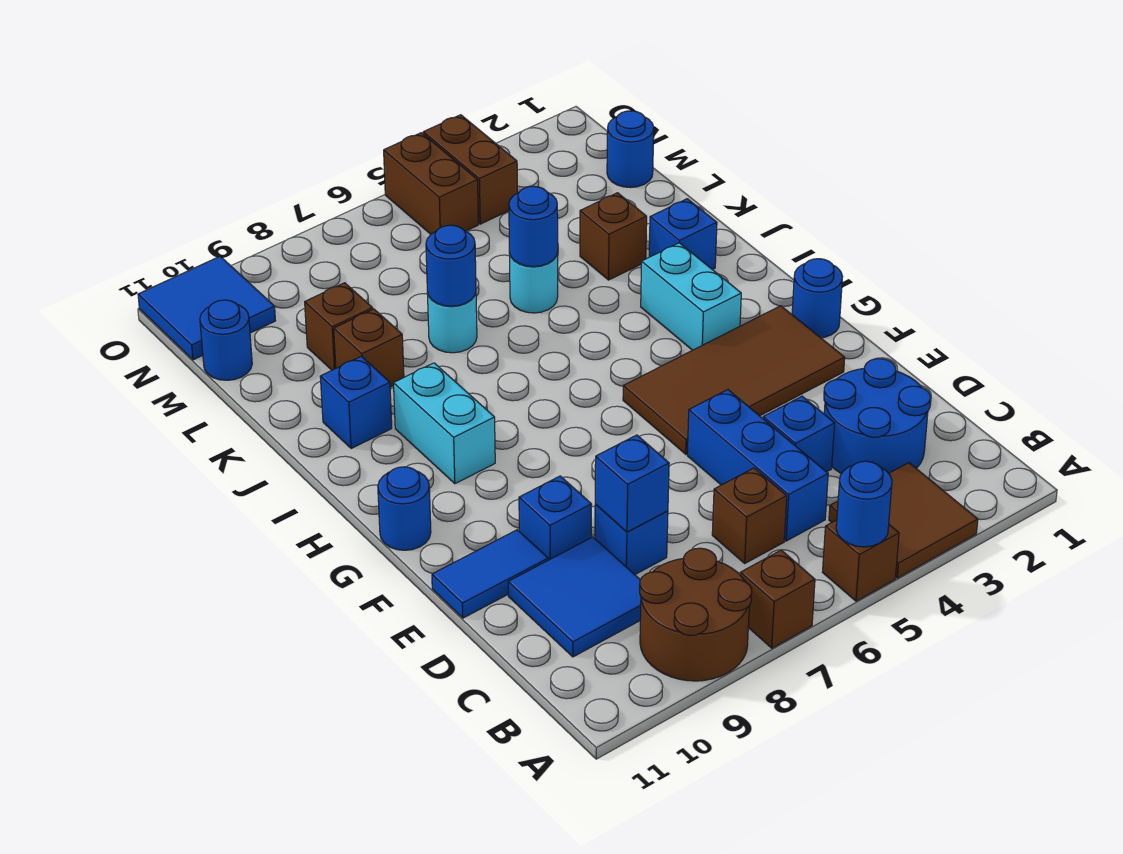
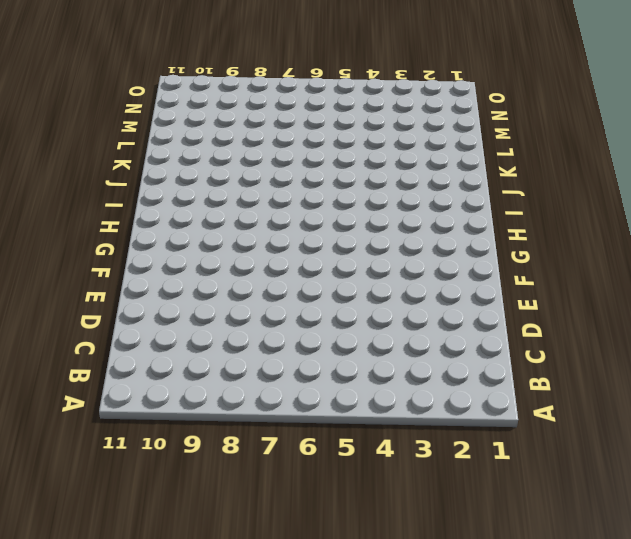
none -> brown 2x2 tile [829,463,978,578]
none -> brown 1x1 brick [823,520,899,601]
none -> brown 1x1 brick [740,550,815,648]
none -> brown 2x2 round brick [640,548,752,681]

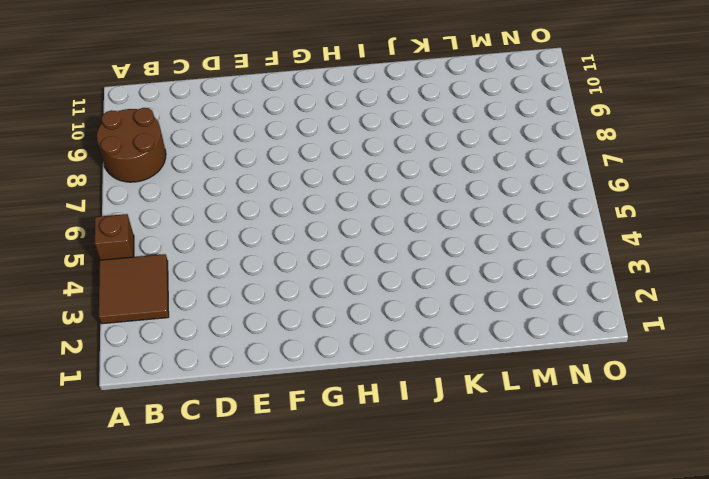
none -> brown 1x1 brick [740,550,815,648]
none -> blue 2x2 round brick [824,359,931,474]
none -> blue 1x3 brick [687,390,828,541]
none -> brown 1x1 brick [712,468,787,563]

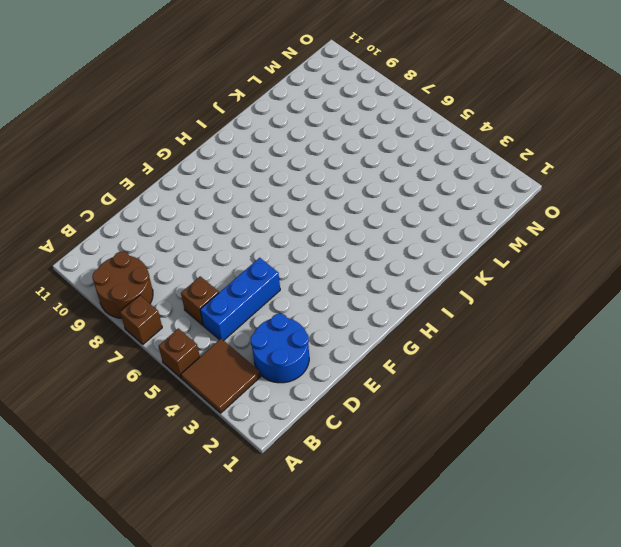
none -> blue 2x2 tile [508,537,641,657]
none -> blue 1x1 brick [763,396,835,472]
none -> blue 1x1 brick [595,504,668,574]
none -> blue 1x1 brick [519,476,592,560]

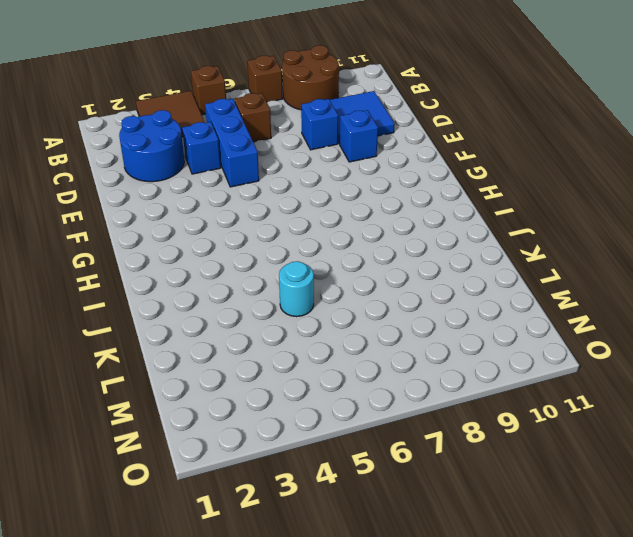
none -> blue 1x2 tile [432,530,548,618]
none -> brown 2x4 tile [623,306,845,454]
none -> blue 1x1 round brick [792,259,843,338]
none -> blue 1x1 round brick [378,467,431,550]

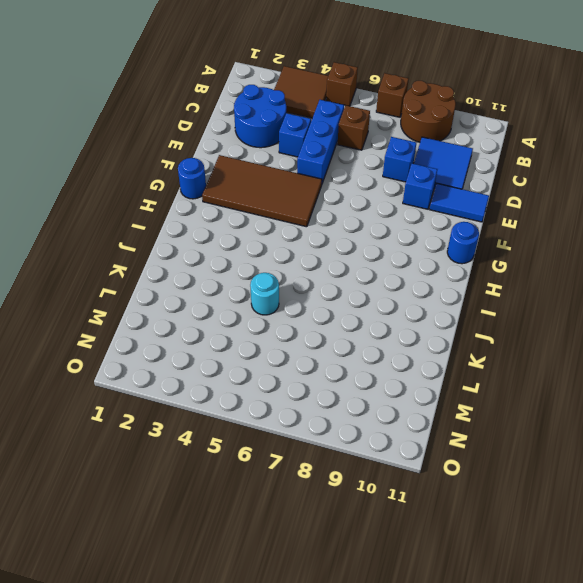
none -> cyan 1x2 brick [641,243,741,350]
none -> cyan 1x2 brick [394,363,495,484]
none -> blue 1x1 brick [649,199,717,269]
none -> blue 1x1 brick [320,356,392,448]

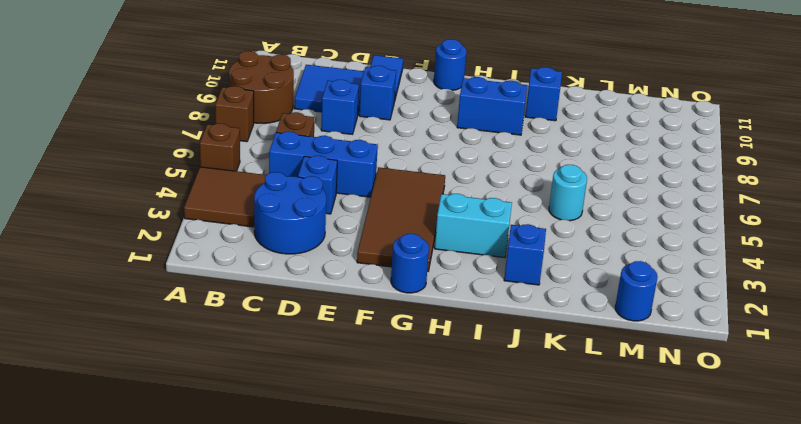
blue 1x2 brick [457,77,527,135] -> cyan 1x2 brick [394,363,495,484]
none -> brown 1x1 brick [580,193,647,280]
none -> cyan 1x1 round brick [427,292,477,353]
none -> brown 1x1 brick [334,309,404,387]
none -> brown 1x1 brick [305,283,373,370]

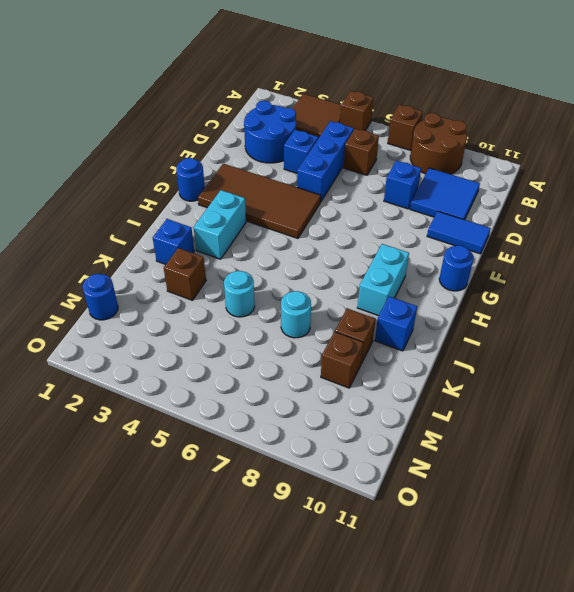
none -> blue 1x1 brick [519,476,592,560]
none -> blue 1x1 round brick [200,300,252,380]
none -> brown 1x2 brick [423,115,517,224]
none -> brown 1x2 brick [384,133,478,234]

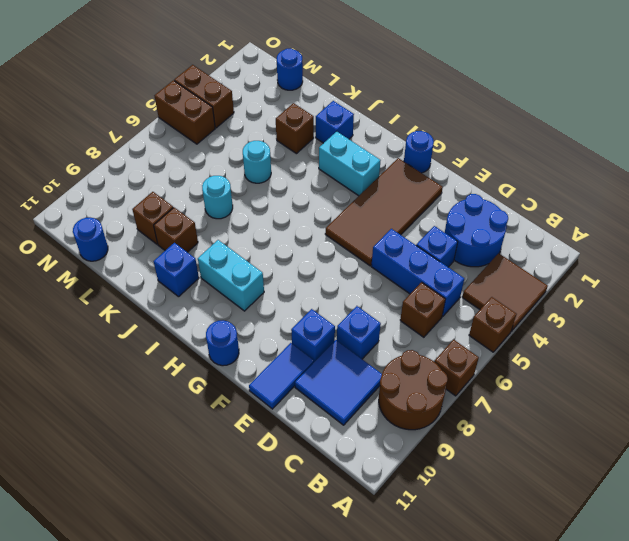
none -> blue 2x2 tile [138,256,275,360]
none -> blue 1x1 round brick [836,461,892,547]
none -> blue 1x1 brick [595,435,669,532]
none -> blue 1x1 round brick [509,186,558,267]

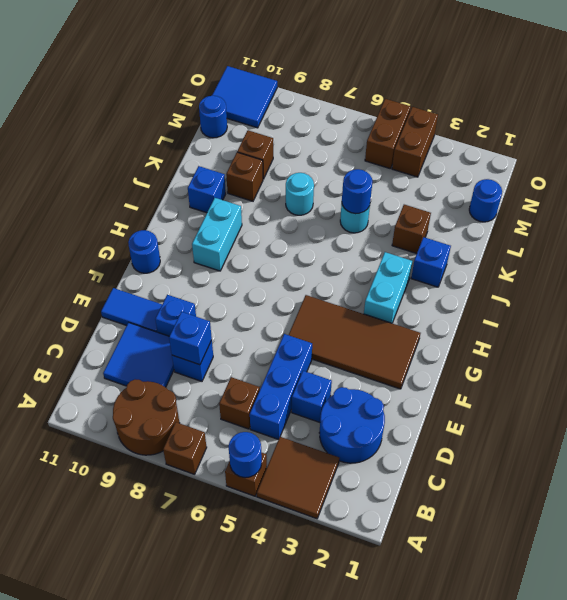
none -> blue 1x1 round brick [792,259,843,338]
none -> blue 1x1 round brick [426,225,476,306]

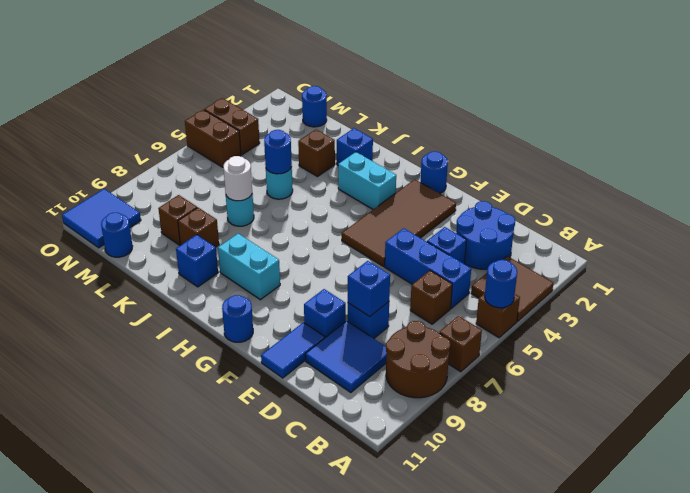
white 1x1 round brick [223,156,252,201] -> blue 1x1 round brick [426,225,476,306]

